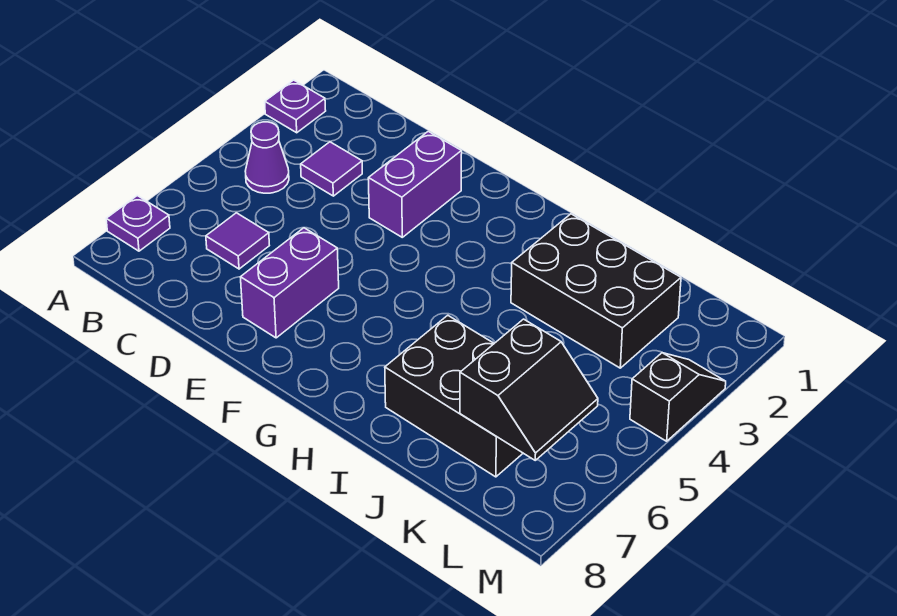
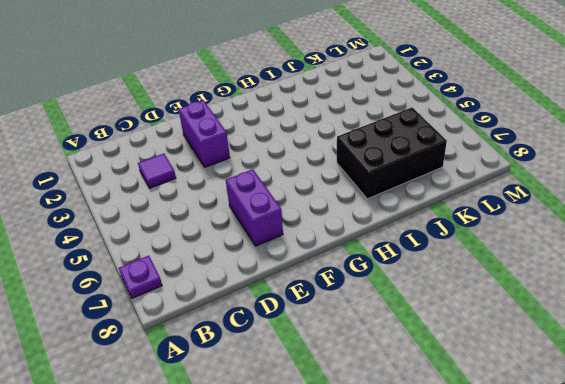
none -> purple 1x1 plate [265,80,326,133]
none -> purple 1x1 cone [245,122,289,193]

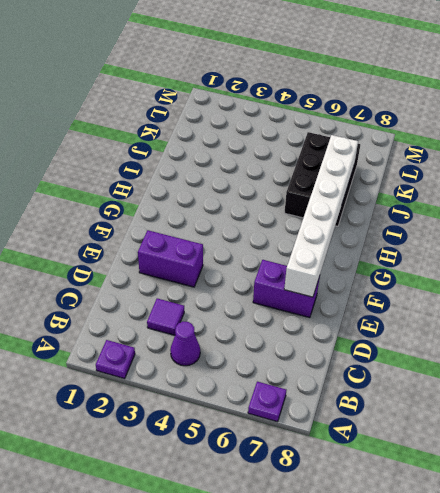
white 1x6 brick [284,135,358,297] -> none
none -> purple 1x1 tile [206,213,269,269]
none -> black 2x3 brick [511,214,681,368]

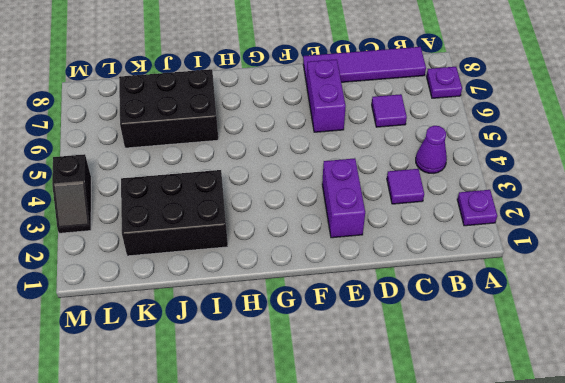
purple 1x4 tile [303,47,426,84] -> none
none -> black 2x2 slope [460,319,598,460]

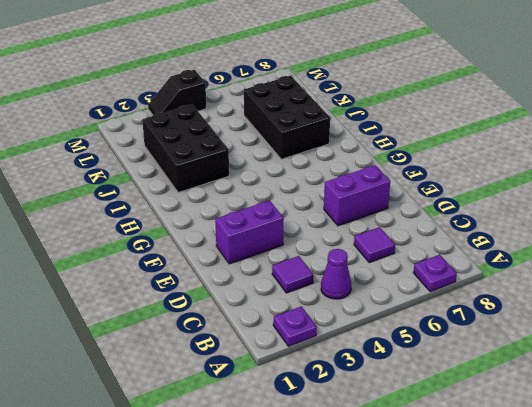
none -> black 2x2 slope [460,319,598,460]

